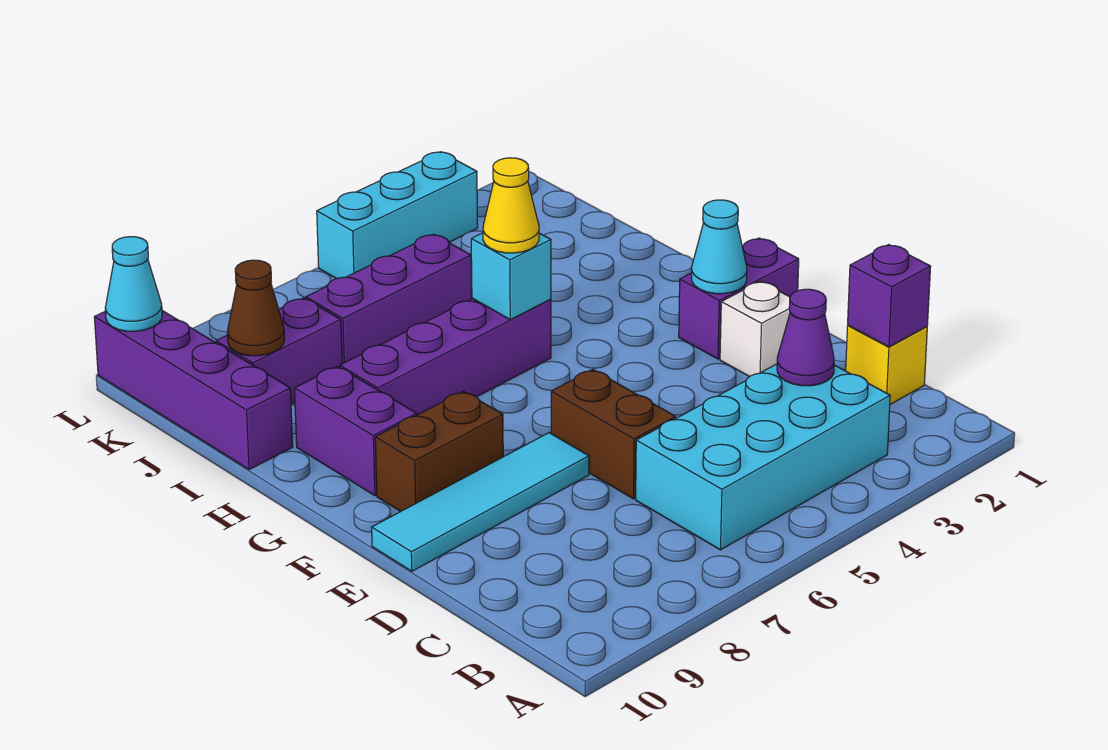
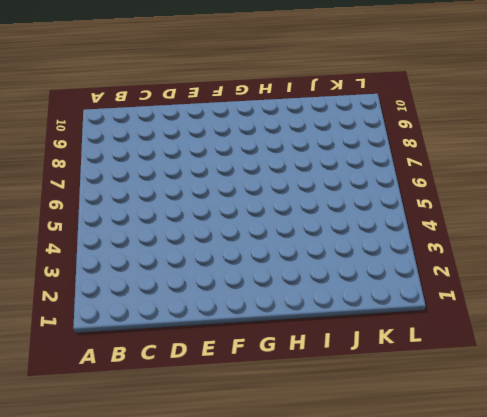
none -> cyan 2x4 brick [636,364,890,550]
none -> yellow 1x1 brick [846,325,927,404]
none -> brown 1x2 brick [551,369,676,499]

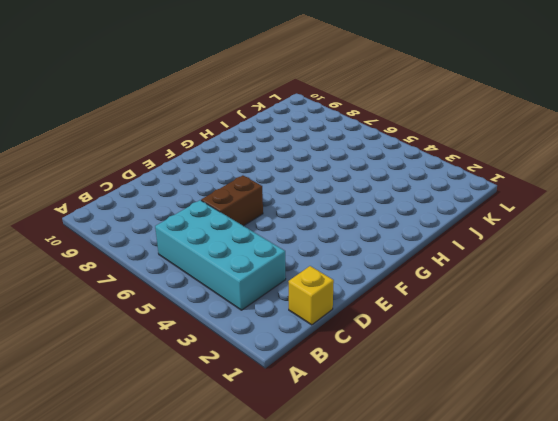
none -> white 1x1 brick [720,281,790,377]
none -> cyan 1x4 tile [372,433,589,571]
none -> purple 1x2 brick [679,238,799,359]

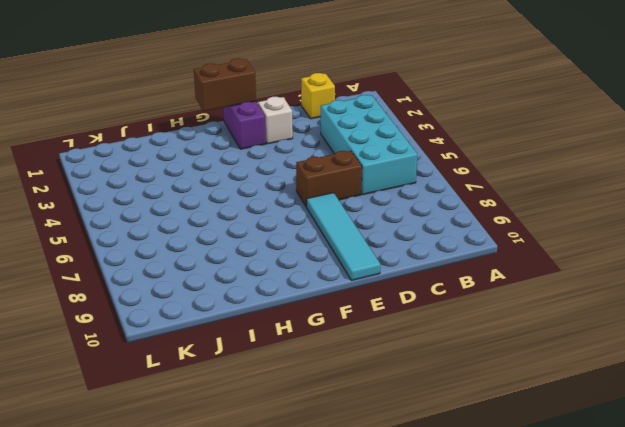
brown 1x2 brick [194,58,256,111] -> brown 1x2 brick turned to [375,391,503,512]
none -> purple 1x2 brick [295,366,417,495]
none -> purple 1x4 brick [340,298,551,415]
none -> purple 1x4 brick [94,311,293,470]

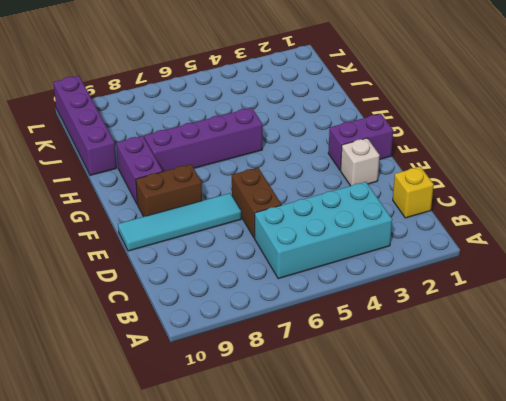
none -> purple 1x3 brick [306,234,472,364]
none -> purple 1x2 brick [216,298,342,404]
none -> cyan 1x3 brick [317,152,478,279]

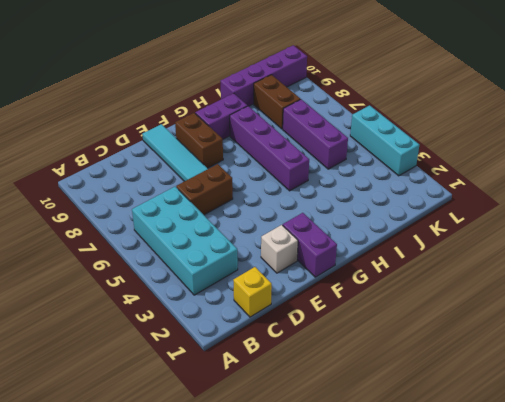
brown 1x2 brick [254,75,301,129] -> purple 1x2 brick [216,298,342,404]
none -> purple 1x1 brick [848,245,931,347]
none -> purple 1x1 cone [777,289,834,386]
none -> cyan 1x1 cone [692,200,747,294]

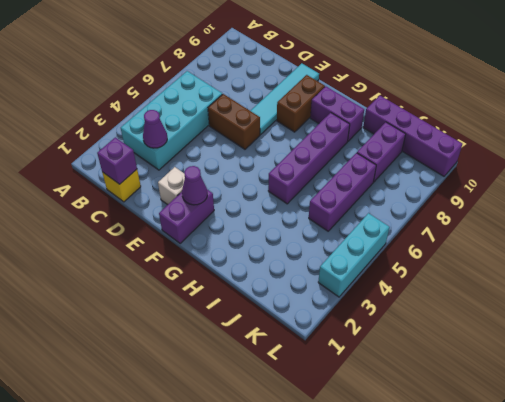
purple 1x1 cone [182,166,207,205] -> cyan 1x1 cone [692,200,747,294]
none -> cyan 1x1 brick [471,233,551,320]
none -> brown 1x1 cone [227,260,284,356]
none -> cyan 1x1 cone [105,237,162,331]

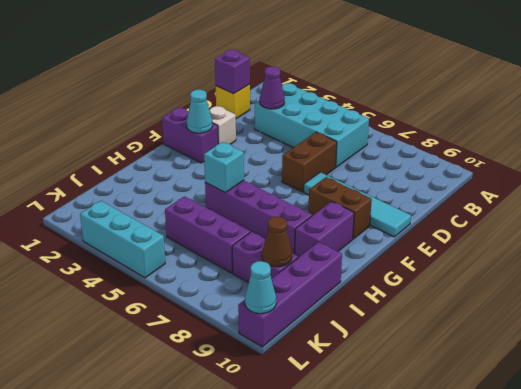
none -> yellow 1x1 cone [483,158,539,253]

